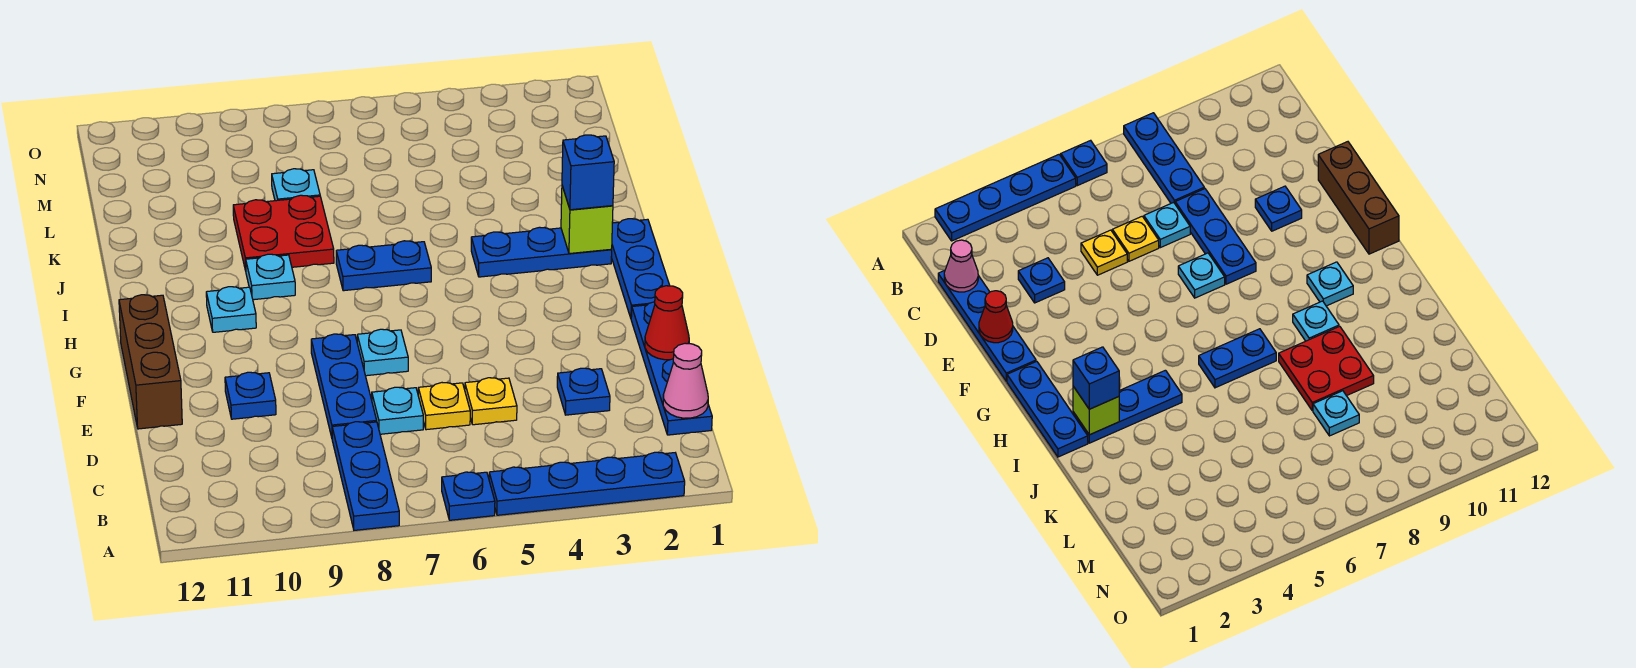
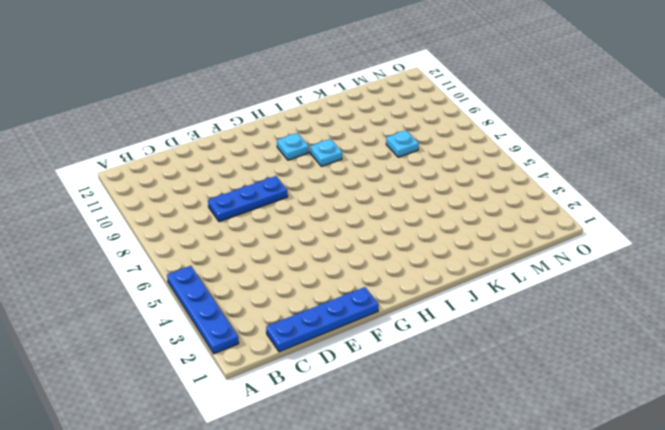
none -> blue 1x1 plate [442,472,495,520]
none -> blue 1x3 plate [332,422,399,530]
none -> blue 1x1 plate [557,368,610,415]

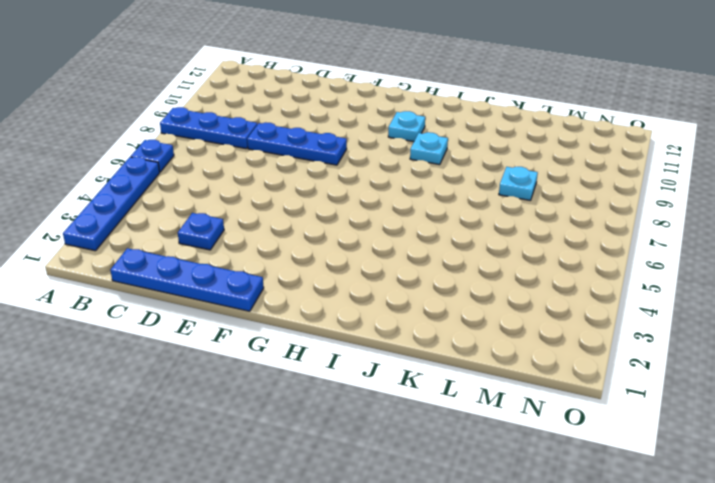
none -> yellow 1x1 plate [465,378,517,425]
none -> yellow 1x1 plate [418,383,470,430]
none -> cyan 1x1 plate [372,387,423,434]

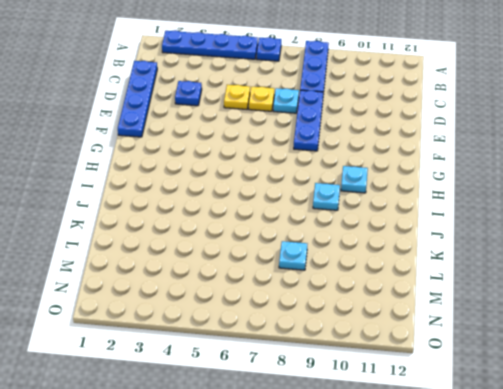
none -> blue 1x1 plate [225,372,276,419]
none -> brown 1x3 brick [119,295,182,429]
none -> cyan 1x1 plate [357,329,408,376]

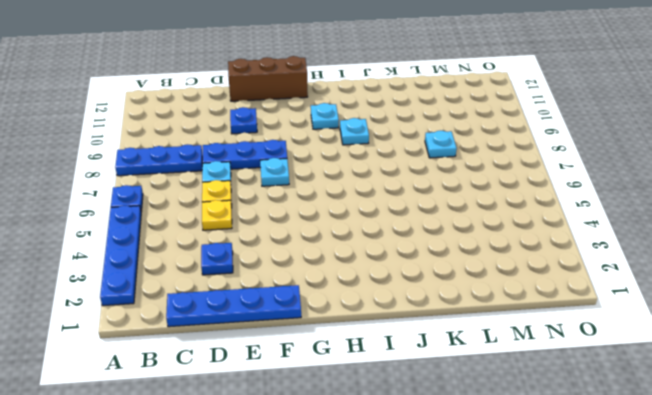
none -> blue 1x3 plate [611,219,670,318]
none -> blue 1x3 plate [471,227,612,277]
none -> blue 1x2 plate [336,241,431,291]

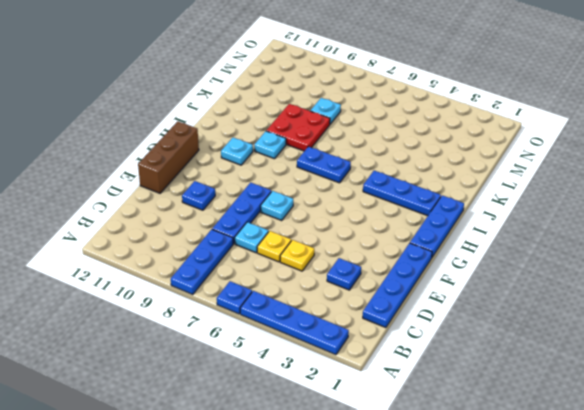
none -> pink 1x1 cone [663,343,708,418]
none -> red 1x1 cone [645,286,689,360]
none -> lime 1x1 brick [561,186,613,254]

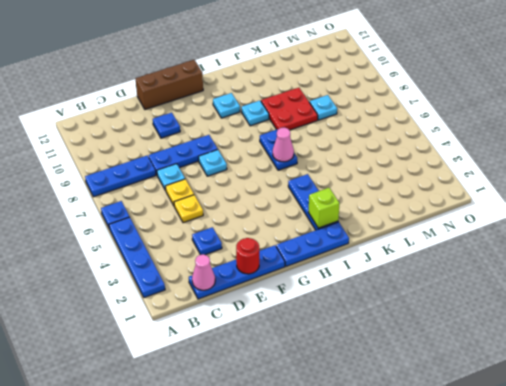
red 1x1 round brick [236,238,259,274] -> red 1x1 cone [645,286,689,360]
pink 1x1 cone [273,128,294,162] -> none
none -> blue 1x1 brick [562,135,614,210]

